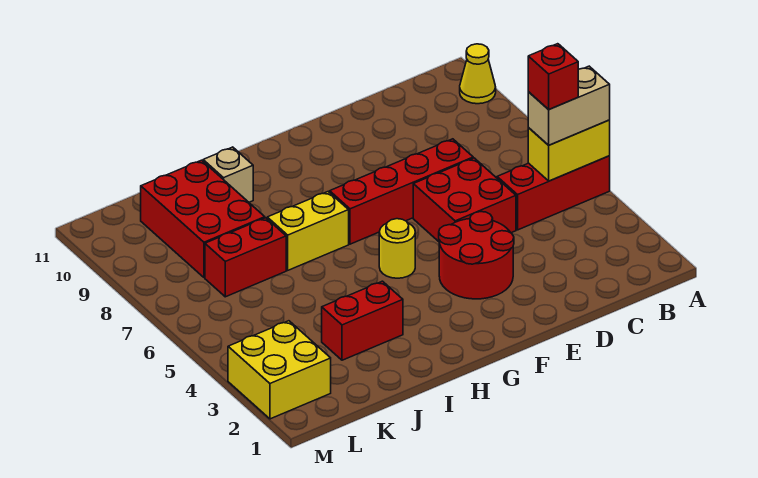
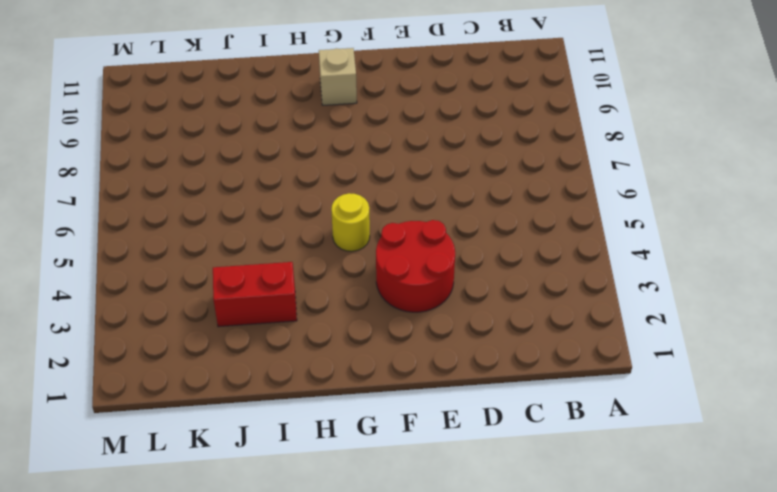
tan 1x1 brick [319,48,357,105] -> tan 1x1 brick moved to [203,147,253,202]
none -> red 1x3 brick [497,156,610,230]
none -> yellow 1x1 cone [460,44,496,104]
none -> red 2x2 brick [413,158,516,242]

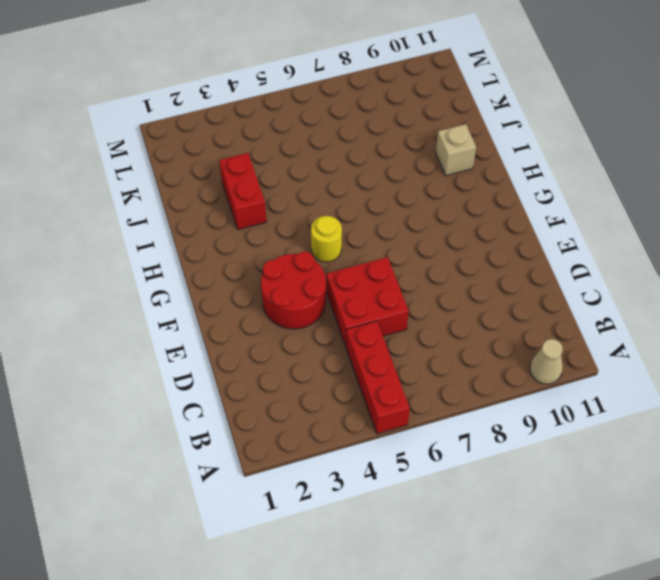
tan 1x1 cone [530,339,563,384] -> yellow 1x1 cone [460,44,496,104]
none -> red 1x4 brick [330,139,473,244]
none -> yellow 1x2 brick [267,192,349,270]
none -> red 1x2 brick [205,218,286,297]

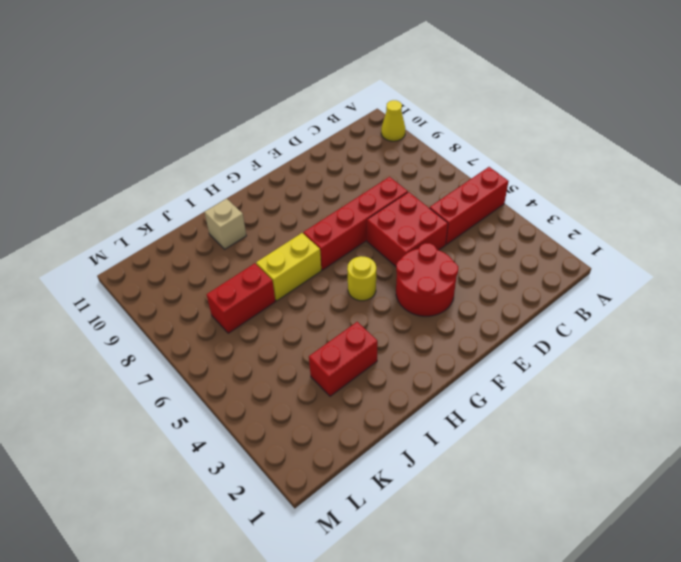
none -> red 2x3 brick [141,160,265,278]
none -> yellow 2x2 brick [228,321,331,419]
none -> yellow 1x2 brick [528,120,610,181]

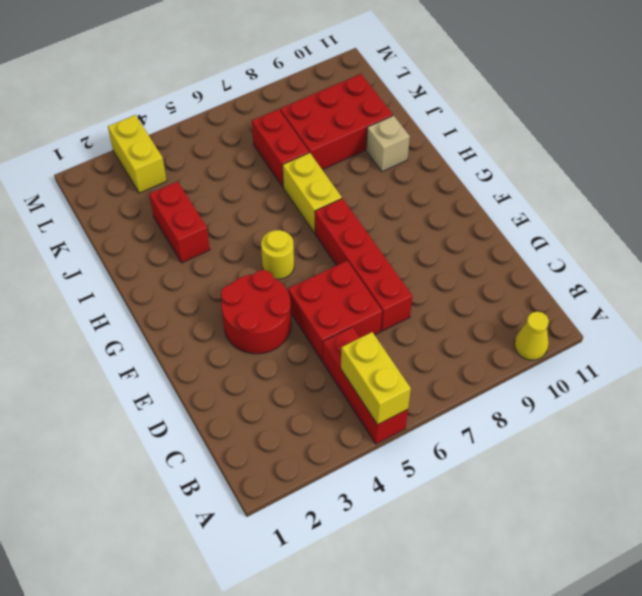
yellow 1x2 brick [108,115,167,193] -> yellow 2x2 brick [228,321,331,419]
none -> tan 1x2 brick [528,66,610,145]
none -> red 1x1 brick [528,44,578,109]

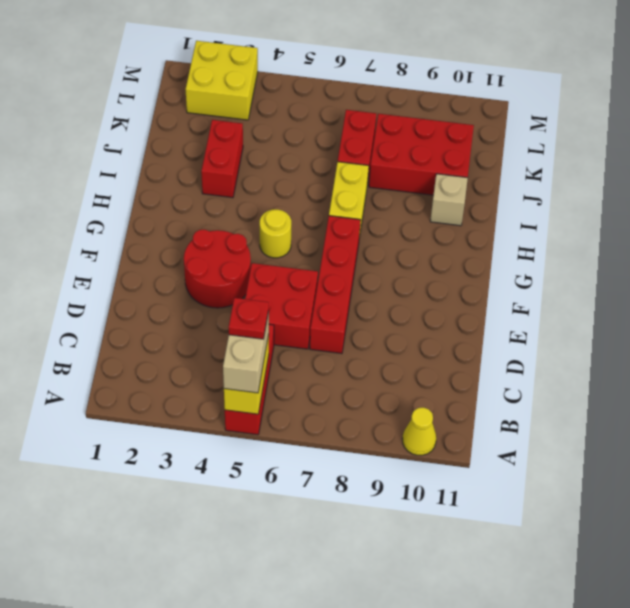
red 1x1 plate [229,298,269,339] -> red 1x1 brick [528,44,578,109]

